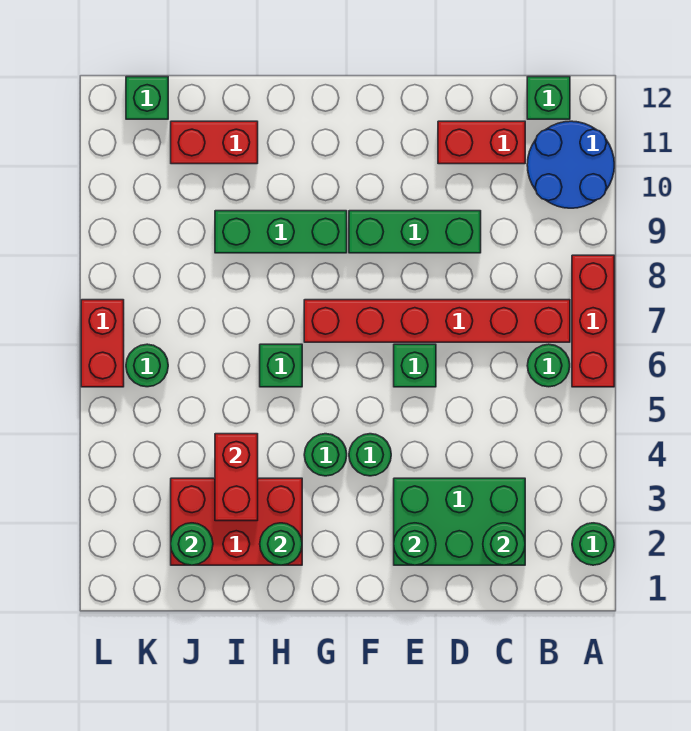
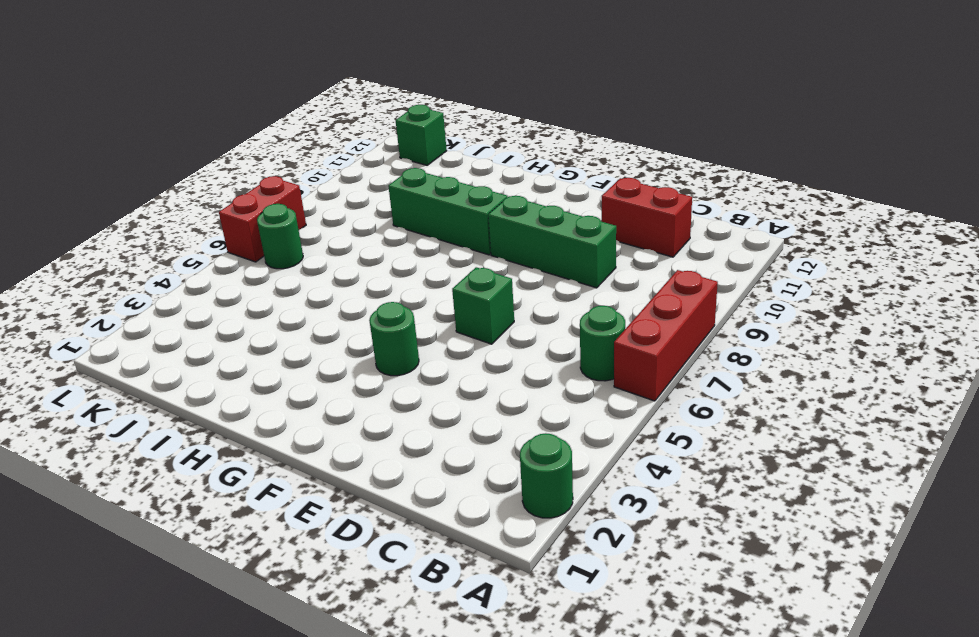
none -> blue 2x2 round brick [527,121,614,208]
none -> red 1x6 brick [304,300,570,342]
none -> green 1x1 brick [527,77,570,119]

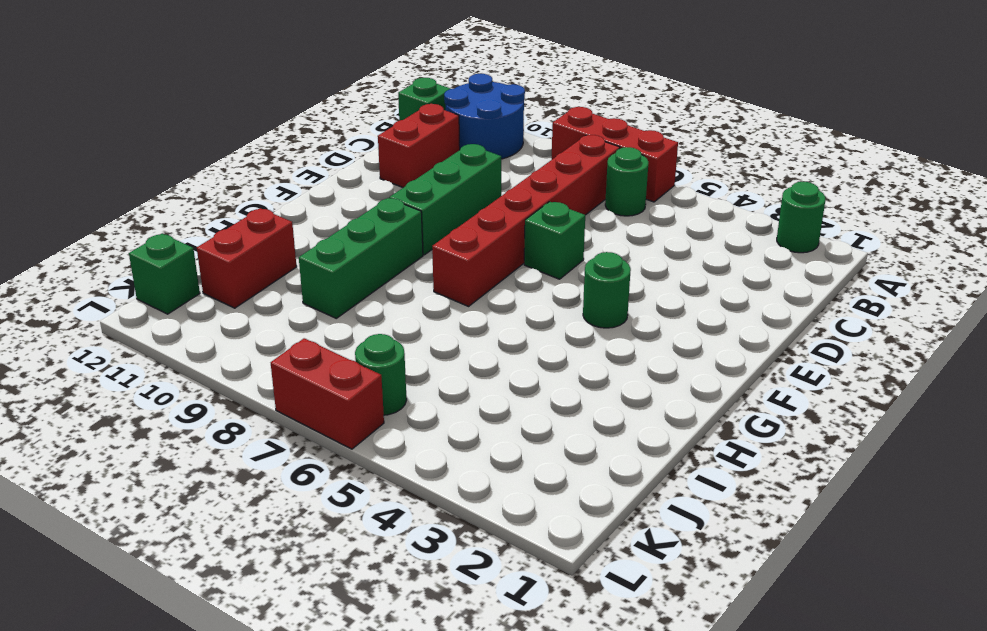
none -> green 2x3 brick [394,478,525,565]
none -> green 1x1 round brick [304,434,347,476]
none -> red 2x3 brick [171,478,302,565]

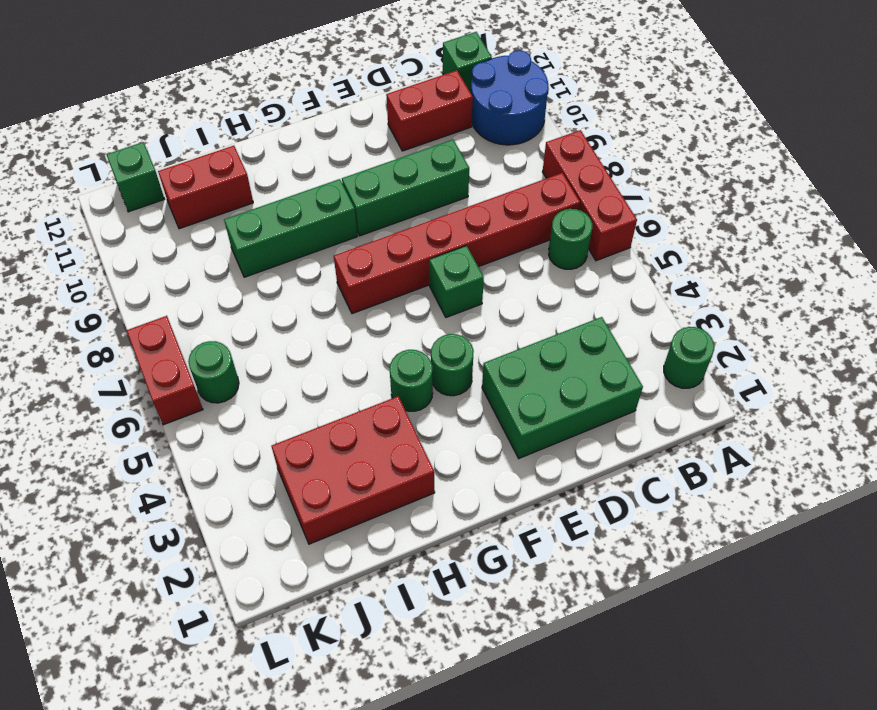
none -> green 1x1 brick [260,344,302,387]
none -> green 1x1 round brick [483,523,525,565]
none -> green 1x1 round brick [394,523,436,565]

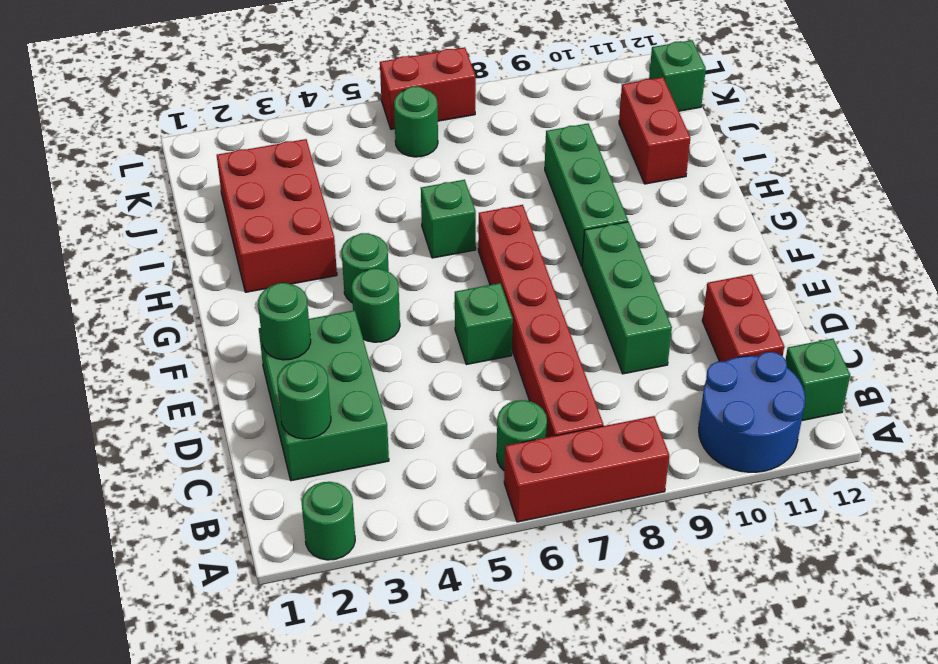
none -> green 1x1 round brick [260,523,302,565]
none -> red 1x2 brick [215,434,258,521]
none -> green 1x1 round brick [171,523,213,565]

